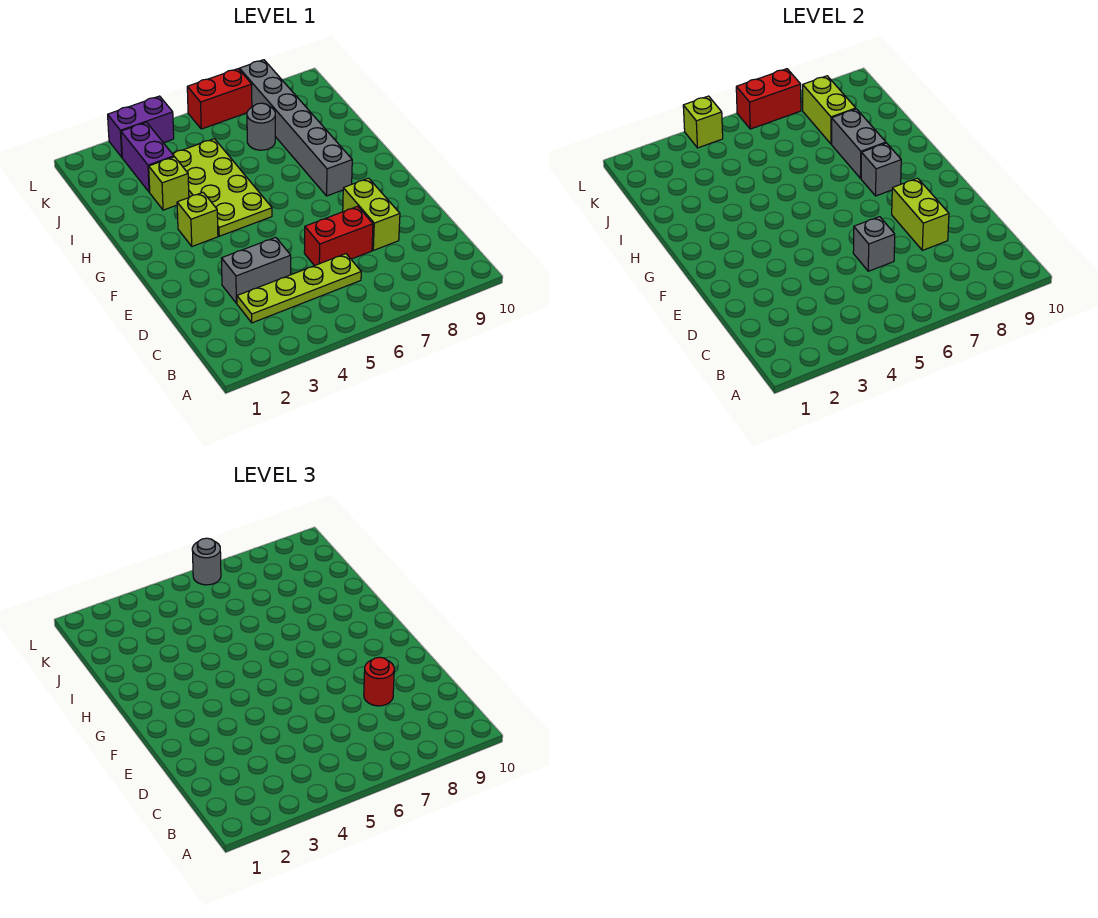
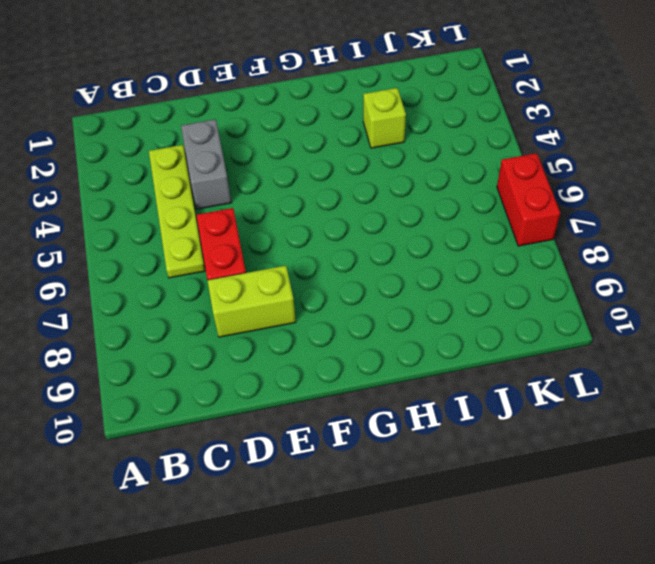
none -> lime 1x1 brick [177,193,218,246]
none -> lime 2x4 plate [173,139,272,236]
none -> grey 1x6 brick [239,60,352,196]

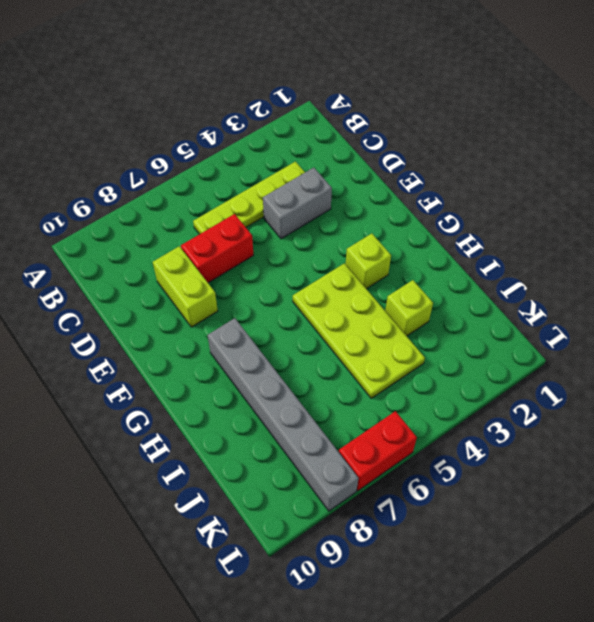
none -> purple 1x2 brick [121,122,174,192]
none -> grey 1x1 round brick [247,103,275,150]
none -> purple 1x2 brick [108,96,174,157]

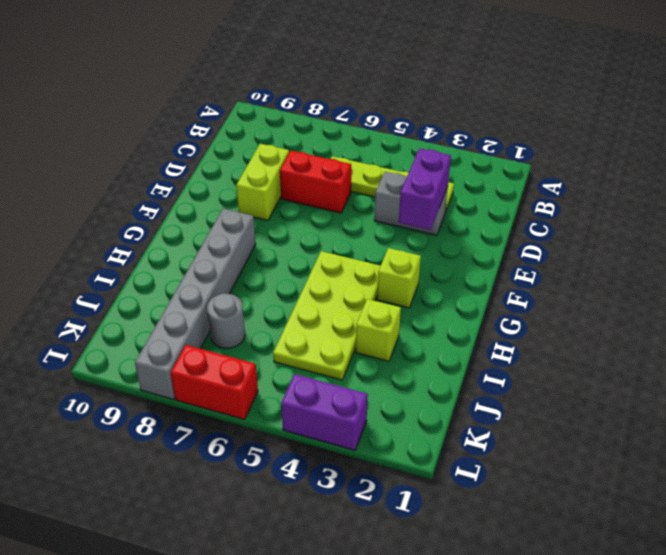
purple 1x2 brick [399,148,451,230] -> purple 1x2 brick moved to [121,122,174,192]
none -> grey 1x1 brick [853,217,895,271]
none -> lime 1x2 brick [892,178,949,250]
none -> grey 1x1 brick [861,143,901,196]

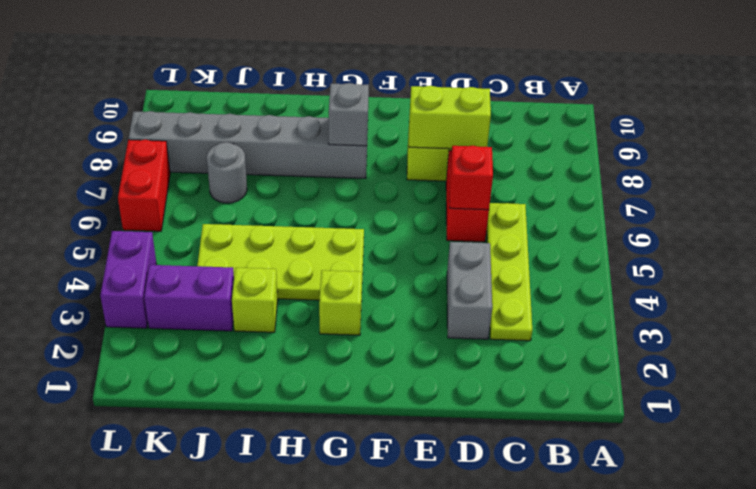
red 1x1 brick [449,146,493,210] -> grey 1x1 brick [853,217,895,271]
none -> grey 1x2 brick [832,109,886,178]
none -> lime 1x2 brick [803,76,856,144]
none -> lime 1x1 brick [683,96,723,148]

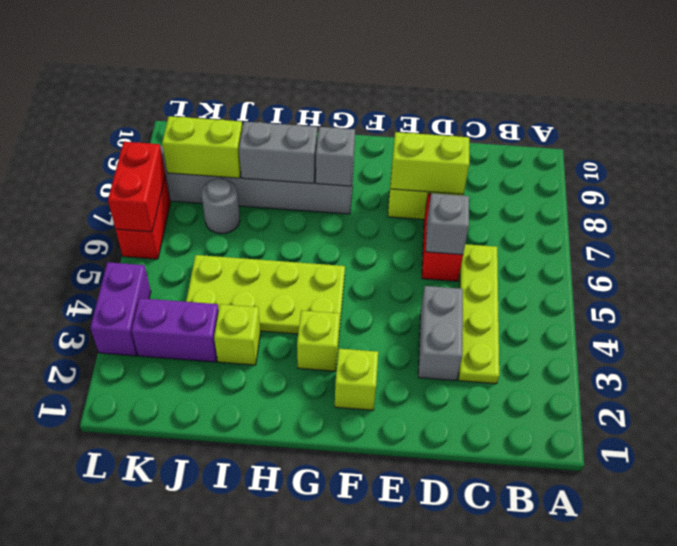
lime 1x1 brick [335,349,378,410] -> lime 1x1 brick moved to [683,96,723,148]
none -> red 1x1 round brick [364,657,394,706]
none -> grey 1x1 round brick [192,538,221,585]

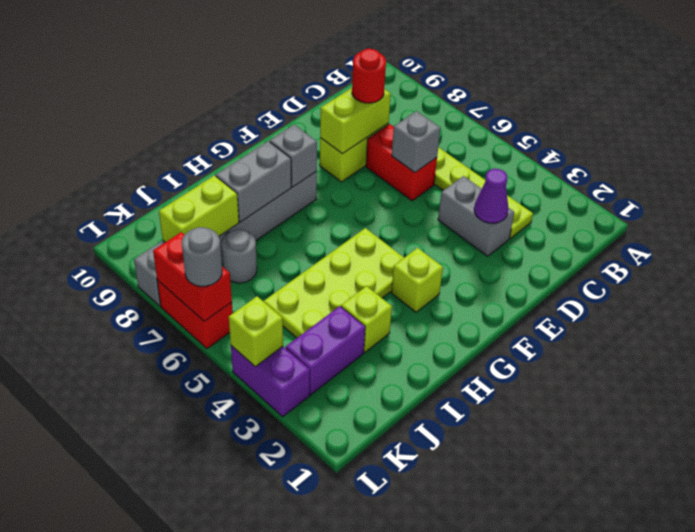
purple 1x1 cone [474,169,508,223] -> none

